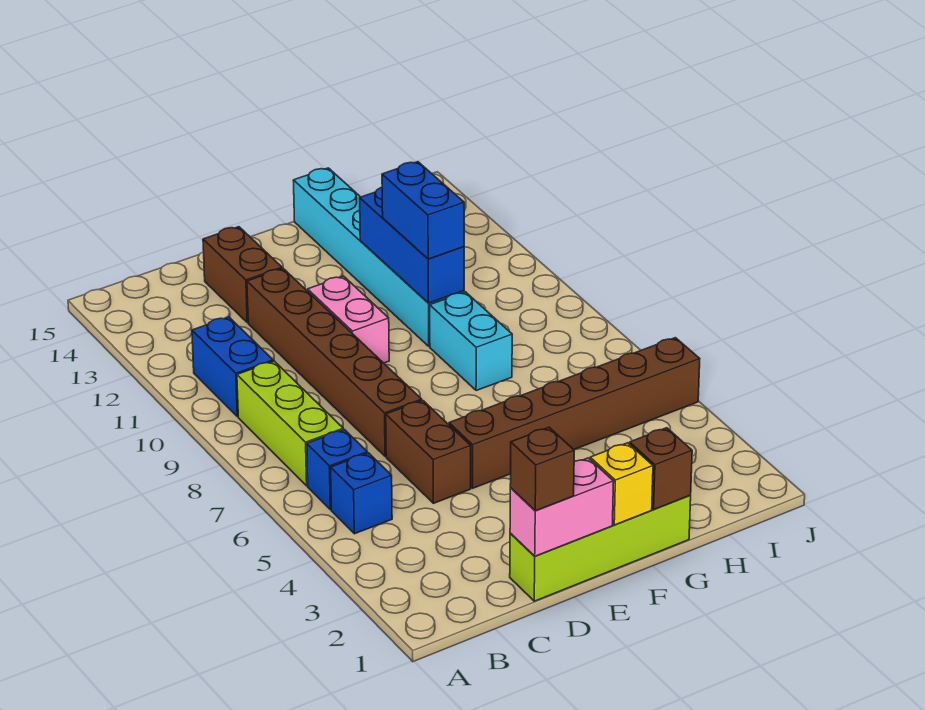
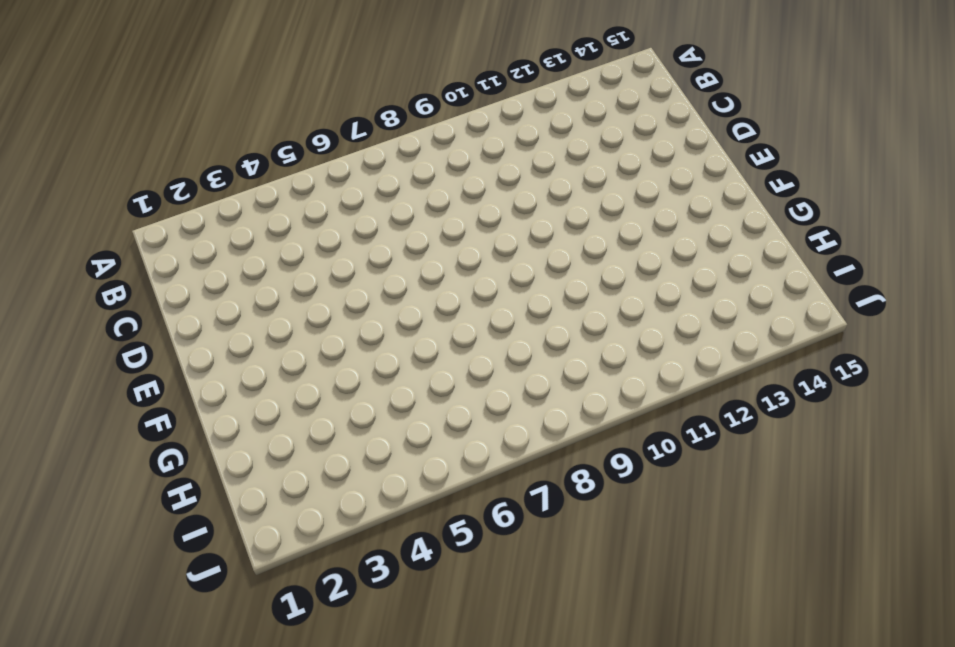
none -> blue 1x1 brick [331,453,392,534]
none -> blue 1x1 brick [307,430,367,510]
none -> lime 1x3 brick [237,361,343,486]

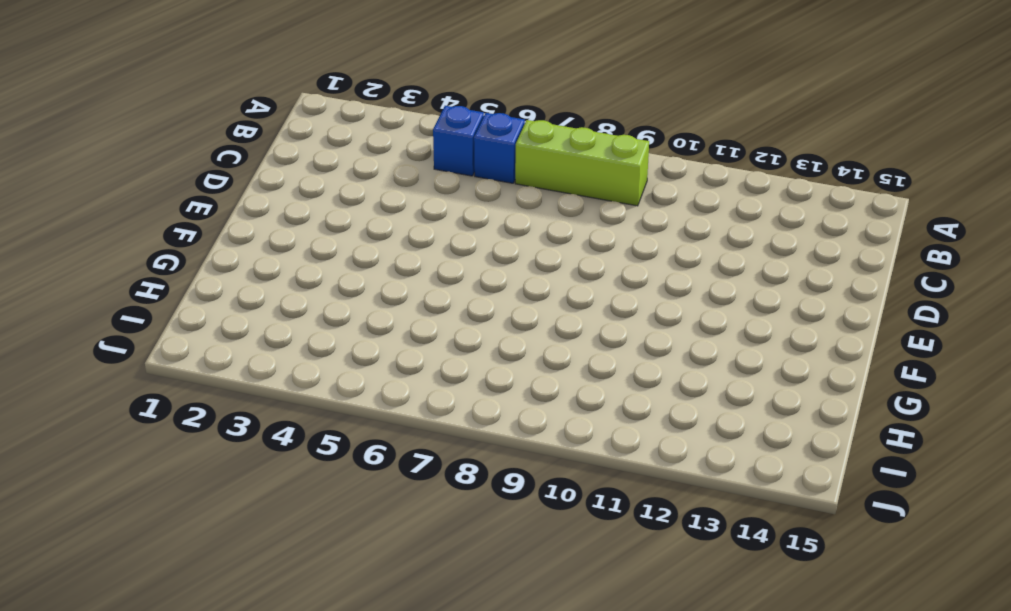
none -> blue 1x2 brick [192,317,273,417]
none -> lime 1x4 brick [510,496,691,601]
none -> brown 1x2 brick [386,400,471,503]

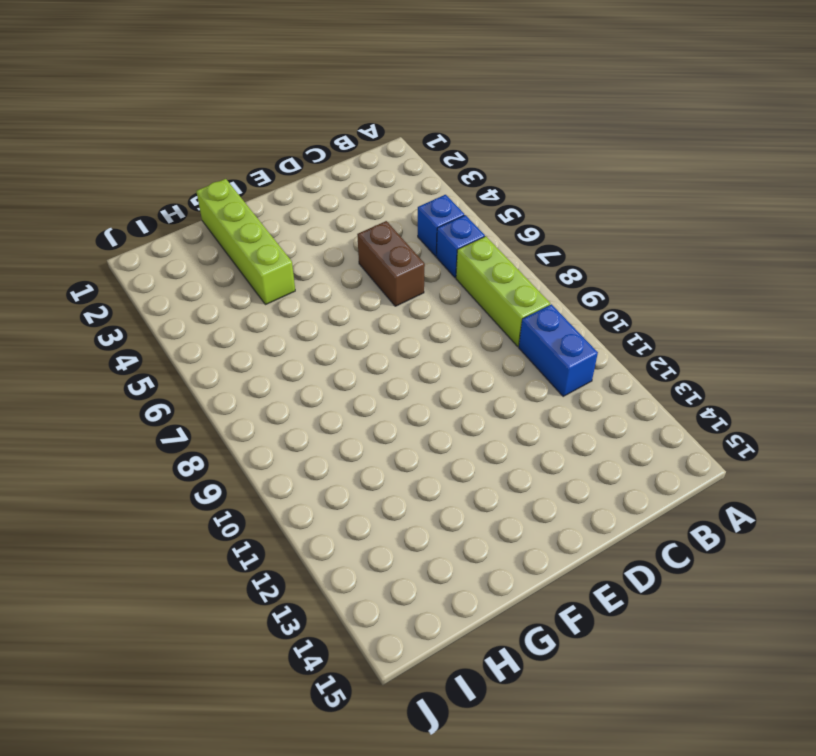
lime 1x4 brick [196,179,295,305] -> lime 1x4 brick turned to [510,496,691,601]
none -> brown 1x6 brick [247,268,422,456]
none -> brown 1x2 brick [203,227,282,323]
none -> brown 1x6 brick [449,338,700,488]

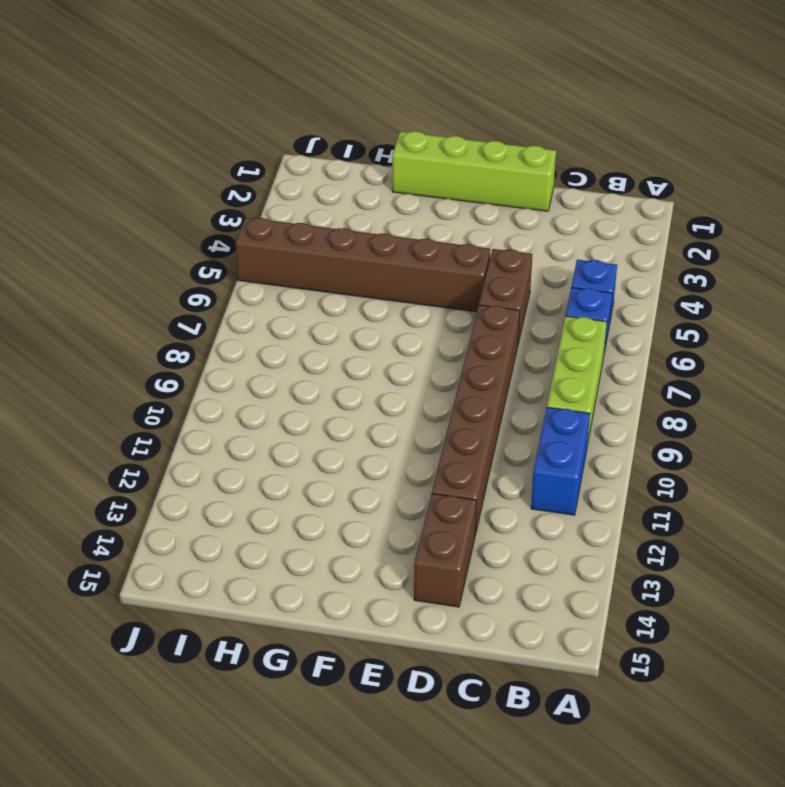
none -> pink 1x2 brick [308,276,389,363]
none -> cyan 1x2 brick [430,292,512,391]
none -> cyan 1x6 brick [293,168,464,346]

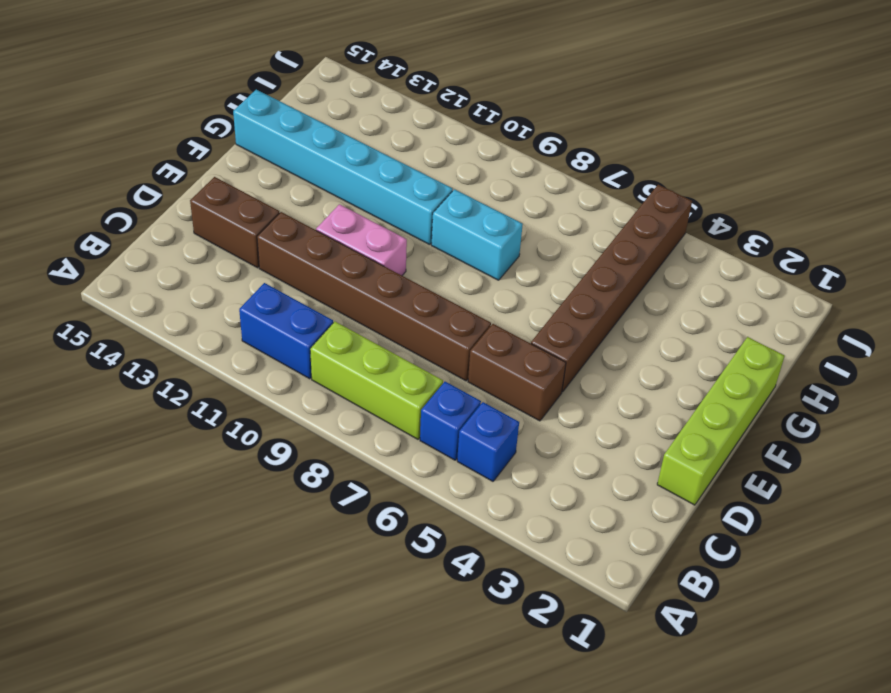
none -> pink 1x2 brick [510,458,614,556]
none -> yellow 1x1 brick [590,443,653,525]
none -> brown 1x1 brick [630,428,692,509]

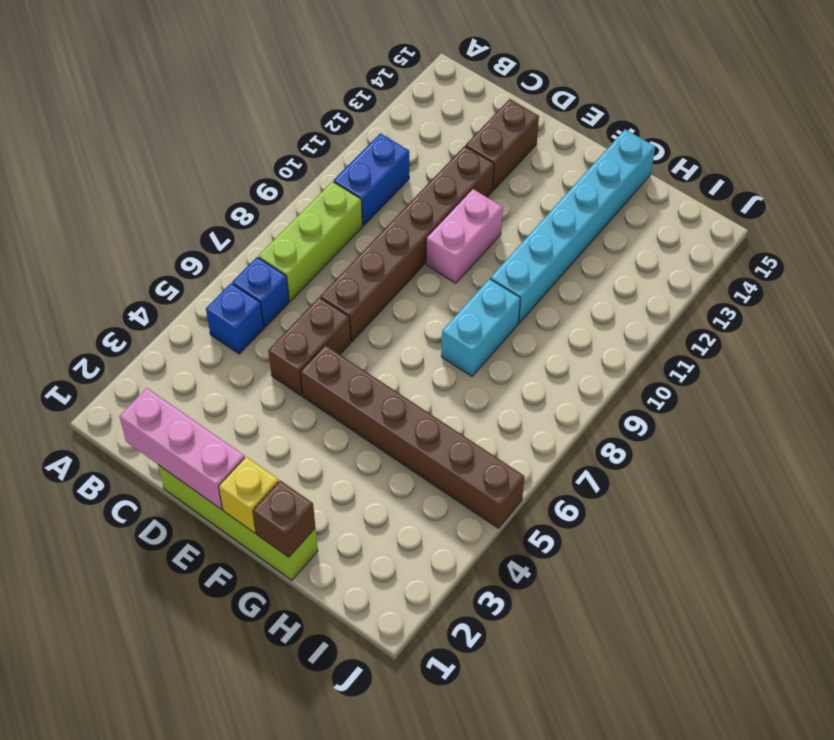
pink 1x3 brick [119,388,245,510] -> pink 1x2 brick [510,458,614,556]
none -> blue 1x3 brick [360,187,464,303]
none -> brown 1x1 brick [510,427,574,511]
none -> blue 1x2 brick [382,162,464,259]

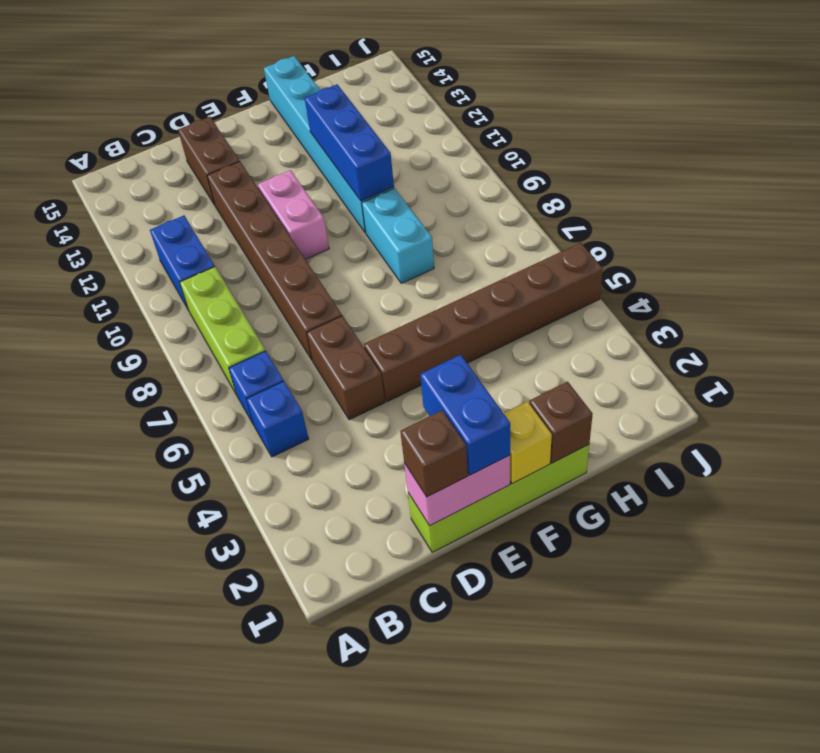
blue 1x2 brick [420,355,510,475] -> blue 1x2 brick moved to [382,162,464,259]

